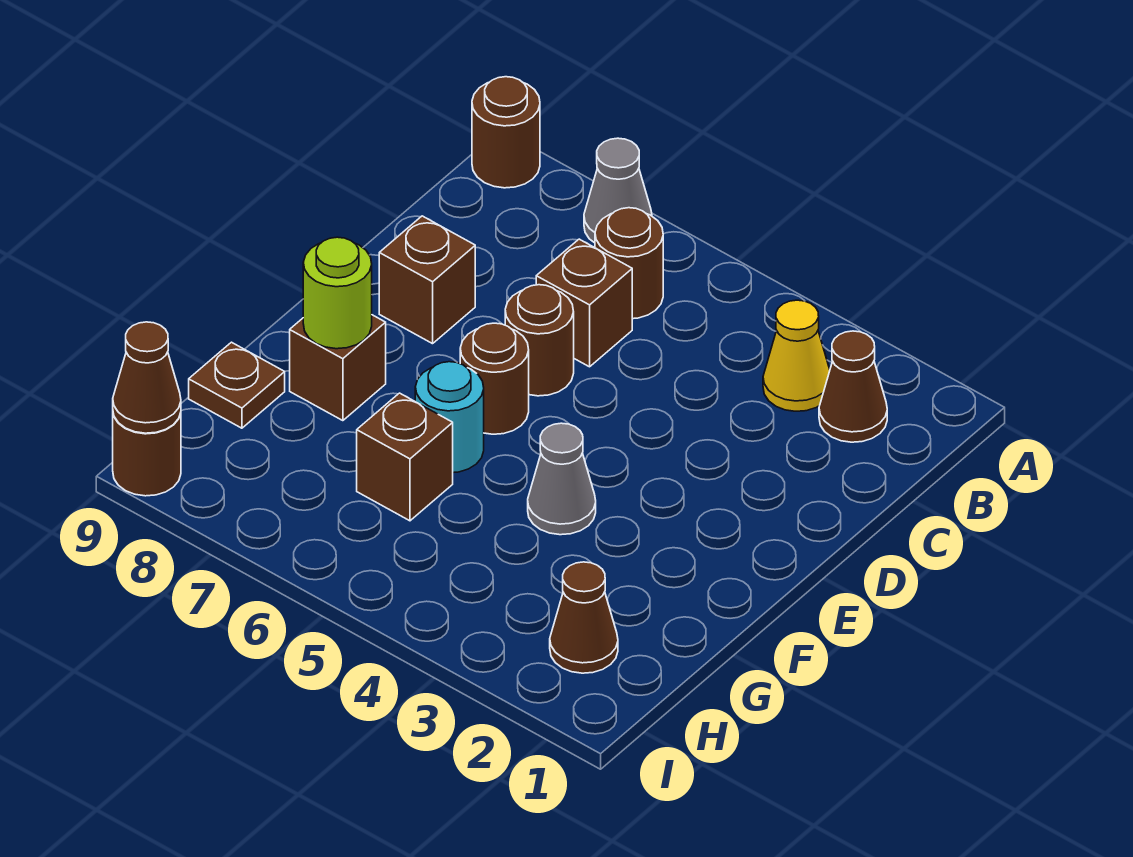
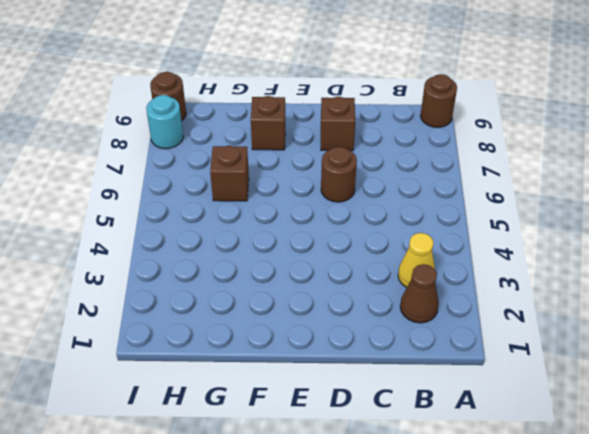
cyan 1x1 round brick [146,95,183,149] -> cyan 1x1 round brick moved to [415,362,484,473]
none -> grey 1x1 cone [584,138,652,243]
none -> brown 1x1 round brick [595,208,663,319]
none -> brown 1x1 brick [536,239,632,367]

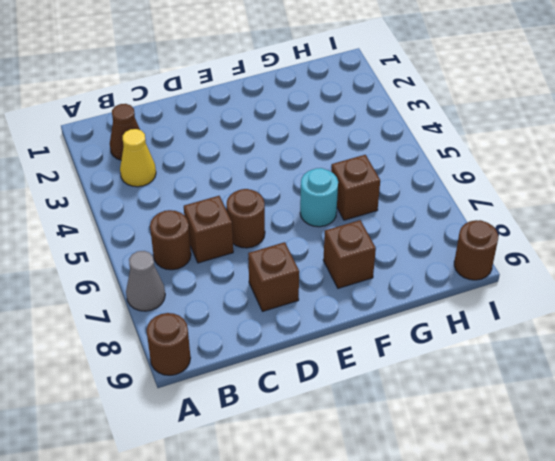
none -> brown 1x1 round brick [460,323,529,434]
none -> grey 1x1 cone [528,423,596,535]
none -> brown 1x1 plate [189,342,285,428]

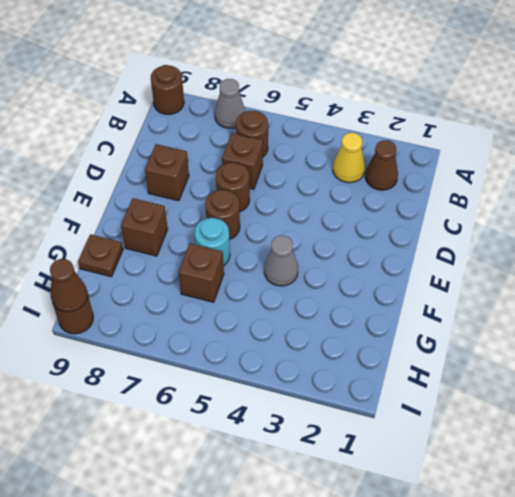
none -> brown 1x1 cone [550,562,618,673]
none -> lime 1x1 round brick [303,237,372,349]

